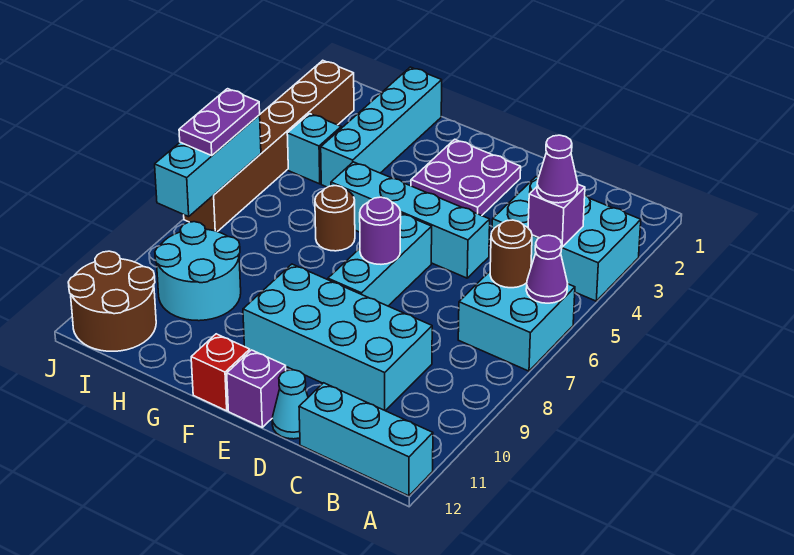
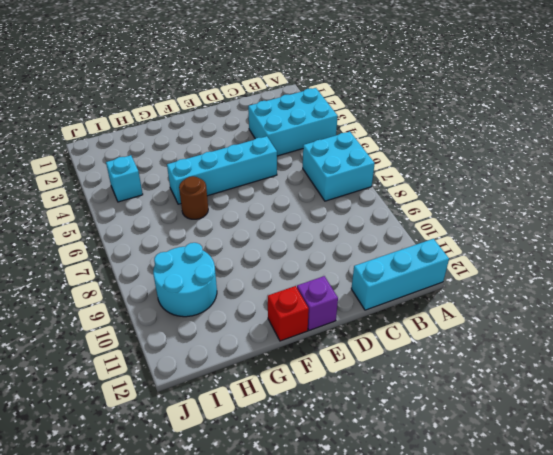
none -> cyan 2x4 brick [243,264,432,411]
none -> cyan 1x1 cone [272,370,308,439]
none -> purple 2x2 plate [411,139,521,216]

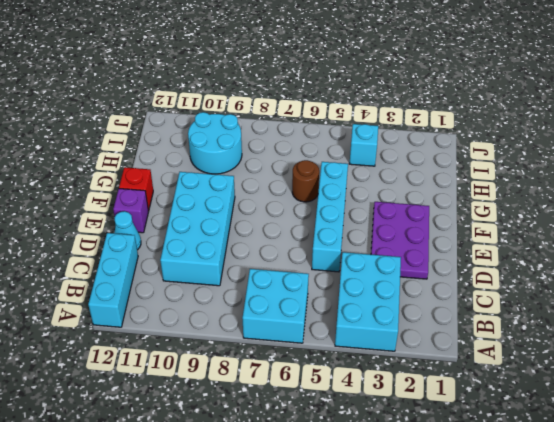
purple 2x3 plate [371,202,429,279] -> purple 2x2 plate [411,139,521,216]
none -> cyan 1x3 brick [328,213,432,306]
none -> cyan 1x4 brick [321,67,442,187]
none -> brown 2x2 round brick [68,251,156,351]

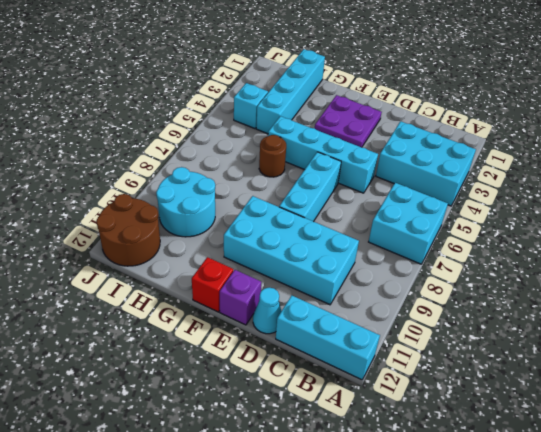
none -> brown 1x6 brick [184,60,354,232]
none -> purple 1x1 cone [526,235,568,303]
none -> purple 1x1 brick [528,184,585,247]

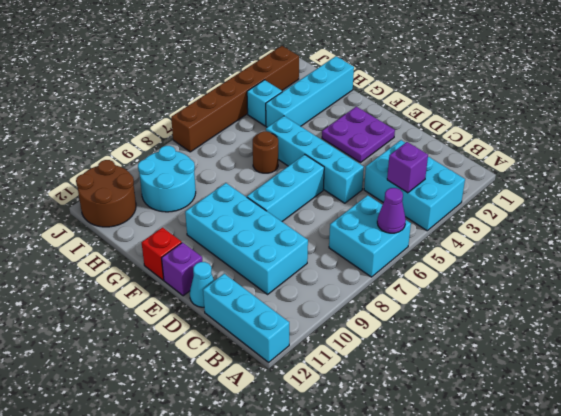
none -> brown 1x1 round brick [490,220,532,288]
none -> purple 1x1 round brick [360,197,401,264]
none -> cyan 1x3 brick [155,115,261,217]

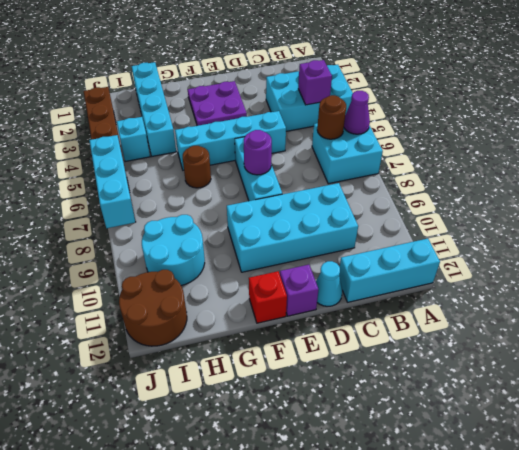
none -> purple 1x1 cone [537,135,578,203]
none -> purple 1x2 plate [179,89,260,155]

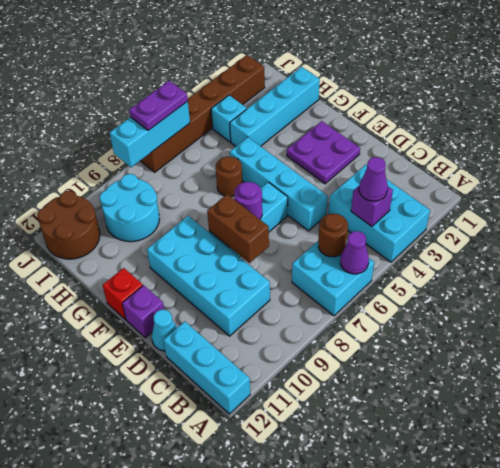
brown 1x2 brick [207,194,269,263] -> none

